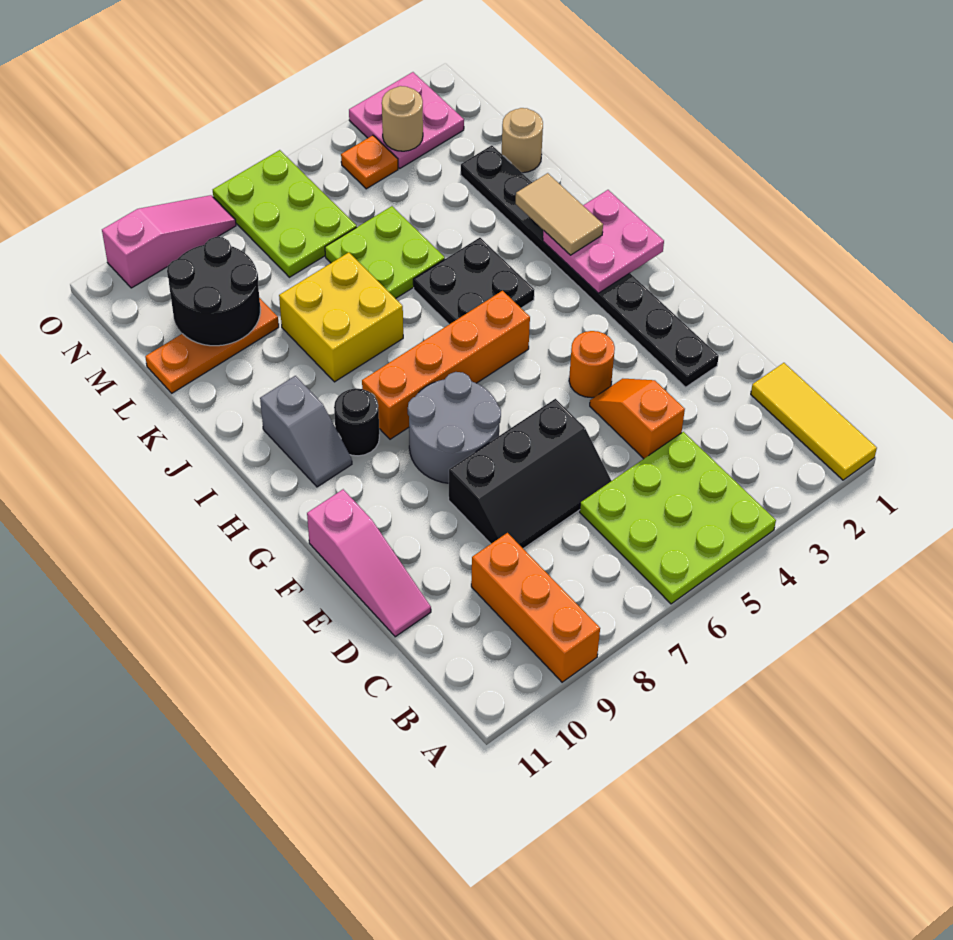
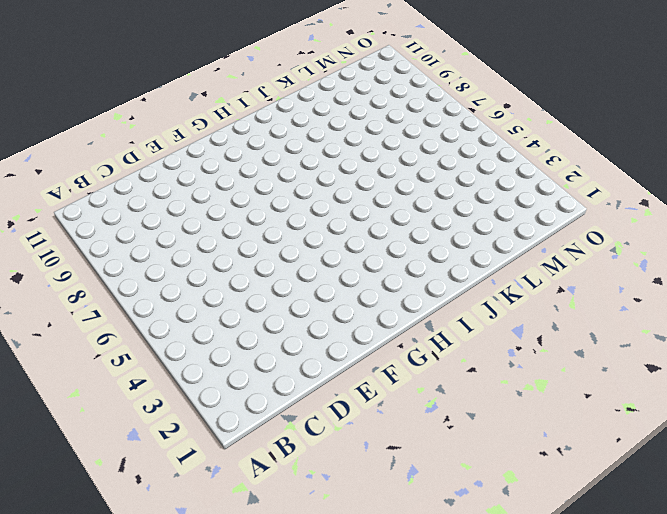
none -> yellow 1x3 tile [751,363,877,480]
none -> lime 3x3 plate [580,432,776,604]
none -> orange 1x3 brick [471,533,600,682]

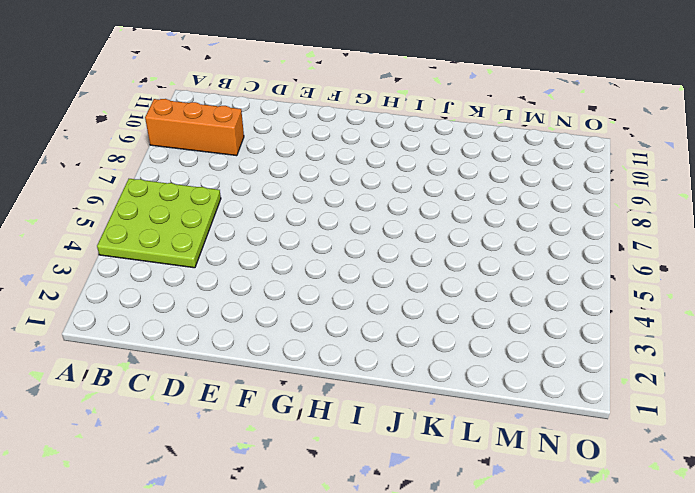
none -> yellow 1x3 tile [751,363,877,480]
none -> orange 1x2 slope [590,379,685,459]
none -> black 2x3 slope [449,399,611,549]

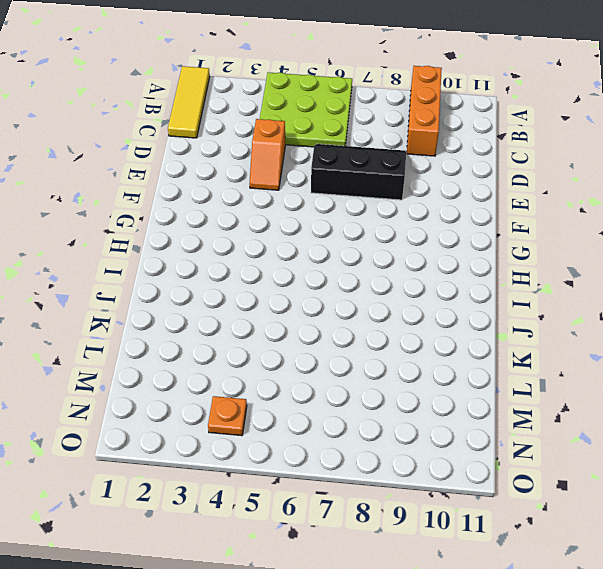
none -> pink 1x3 slope [307,489,431,637]
none -> black 1x8 plate [460,145,719,387]
none -> orange 1x1 round brick [569,331,615,398]

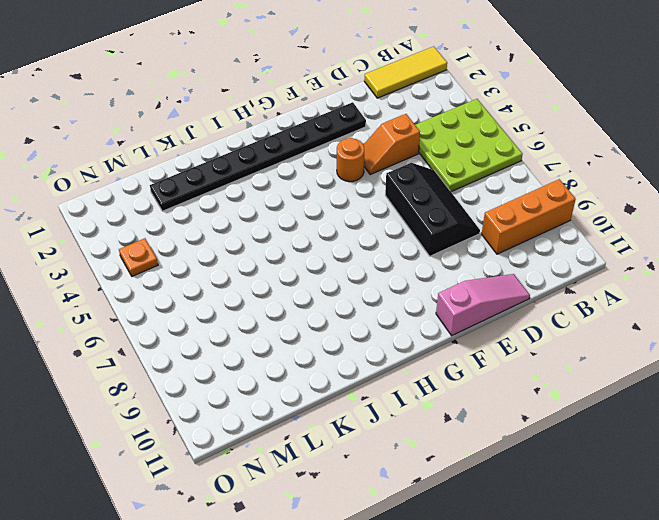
none -> grey 2x2 round brick [408,372,501,483]
none -> orange 1x4 brick [362,291,530,439]
none -> black 1x1 round brick [334,388,379,456]

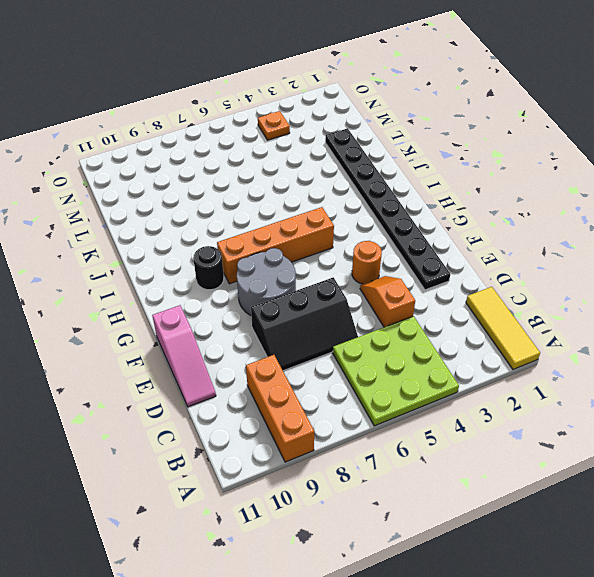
none -> grey 1x2 slope [260,376,352,487]
none -> black 2x2 plate [413,238,534,324]
none -> yellow 2x2 brick [279,252,403,382]

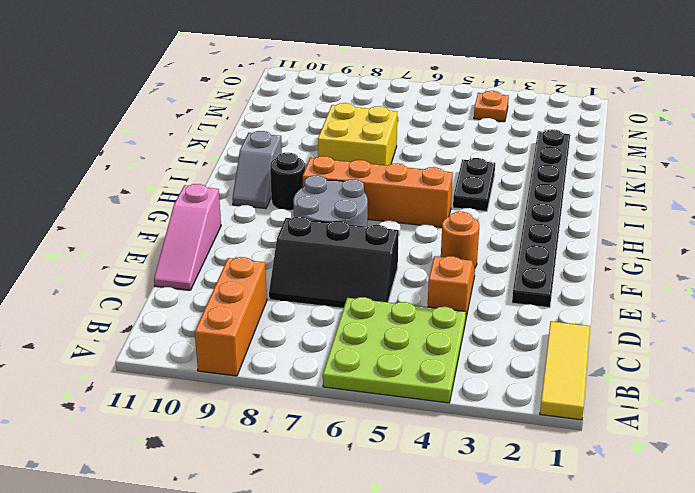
black 1x2 plate [453,158,495,211] -> black 2x2 plate [413,238,534,324]
none -> lime 2x2 plate [325,206,445,299]
none -> tan 1x1 round brick [502,108,543,173]
none -> orange 1x3 plate [145,298,279,393]

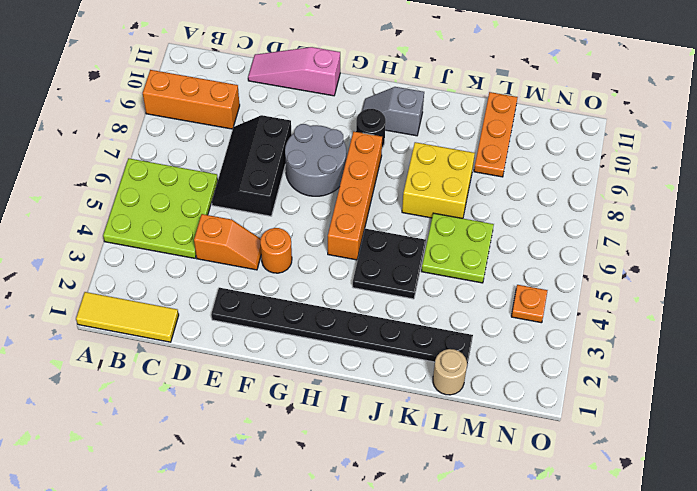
none -> lime 2x3 plate [213,150,357,277]
none -> pink 2x2 plate [349,72,464,168]
none -> pink 1x3 slope [102,195,236,288]

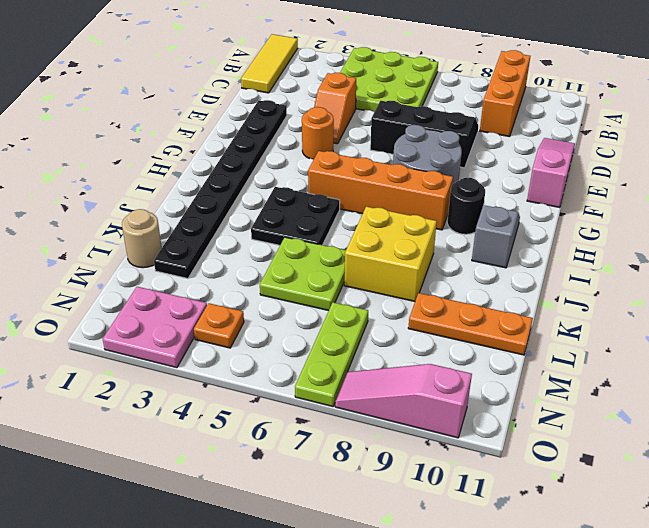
lime 1x3 plate [295,302,368,407] -> lime 2x3 plate [213,150,357,277]
none -> pink 2x2 plate [543,190,664,293]
none -> black 2x2 round brick [167,237,261,346]
none -> tan 1x1 round brick [382,86,423,151]

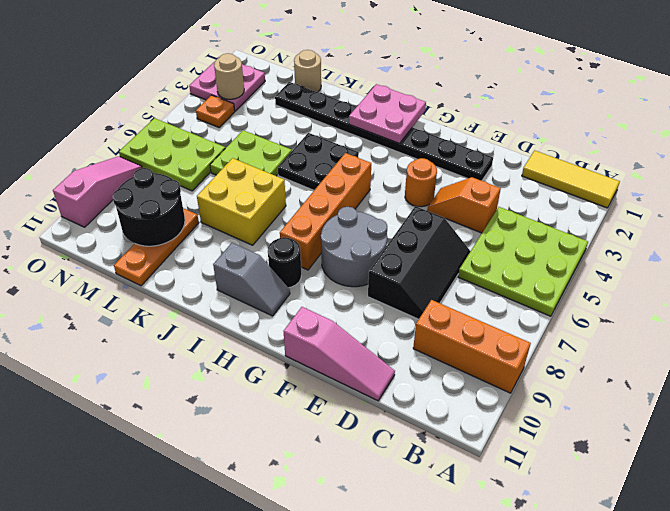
none -> tan 1x2 tile [516,173,603,255]

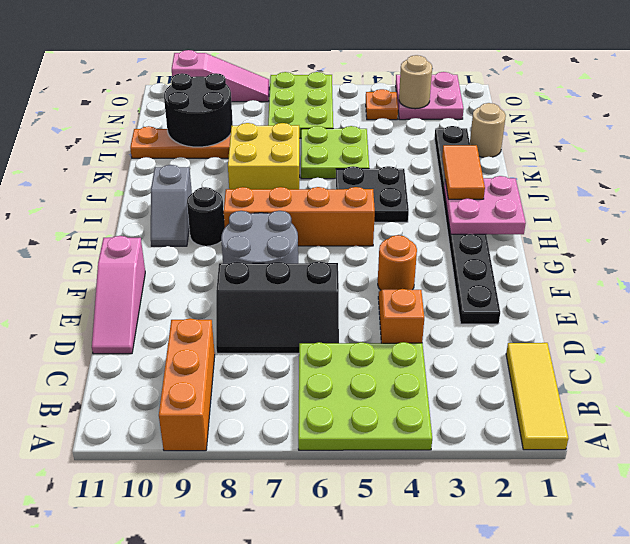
orange 1x2 tile [442,145,485,199] -> tan 1x2 tile [516,173,603,255]

